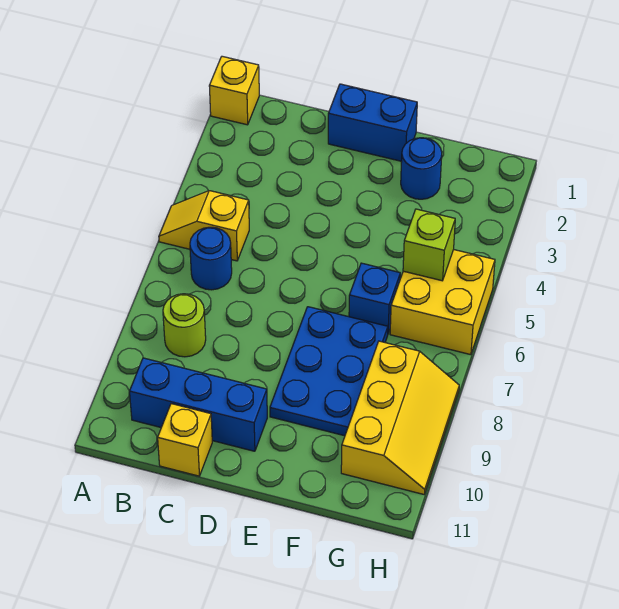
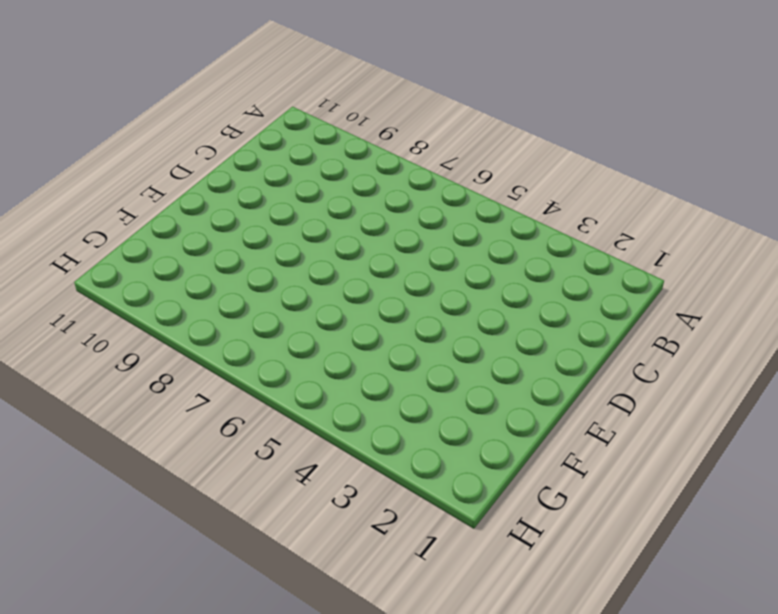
none -> yellow 1x1 brick [209,56,259,125]
none -> yellow 1x2 slope [159,191,249,261]
none -> blue 1x1 round brick [190,227,232,290]

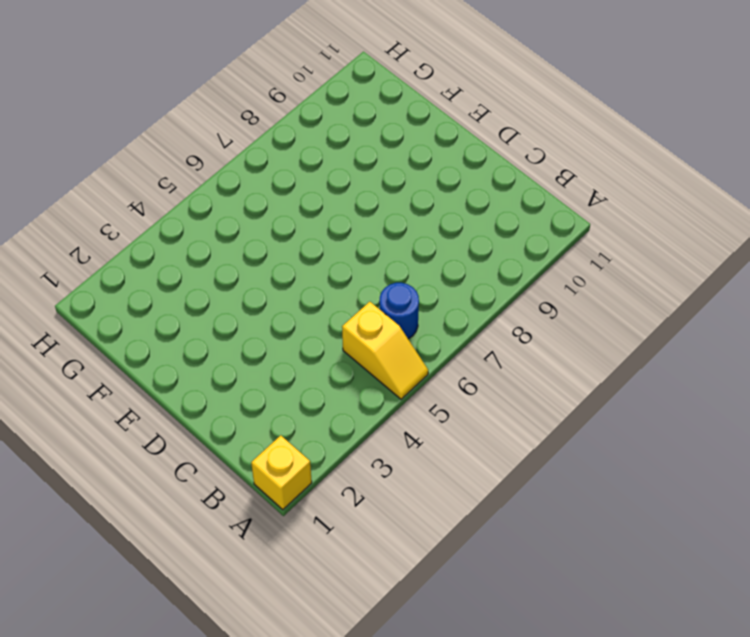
none -> lime 1x1 round brick [163,294,206,357]
none -> blue 1x3 brick [130,358,267,451]
none -> yellow 1x1 brick [158,404,212,476]

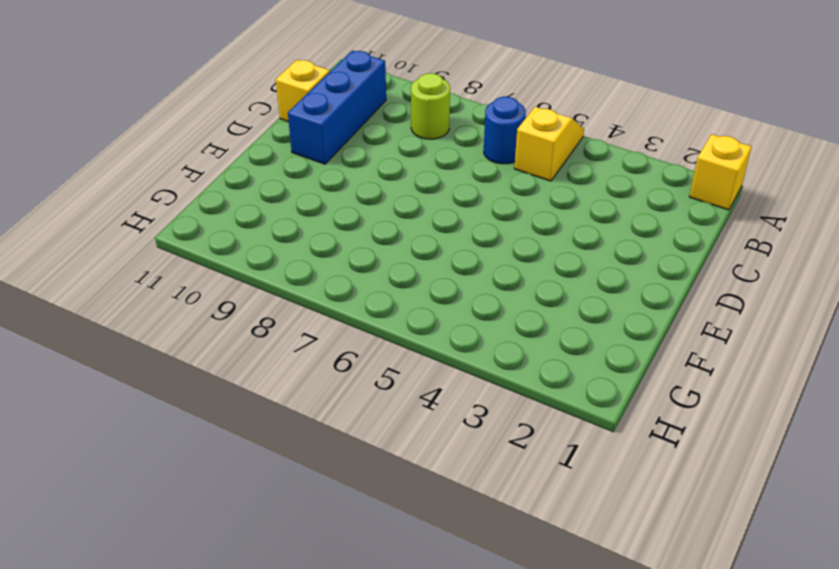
none -> blue 1x2 brick [328,84,417,161]
none -> blue 2x3 plate [270,307,388,436]
none -> blue 1x1 round brick [401,138,442,199]

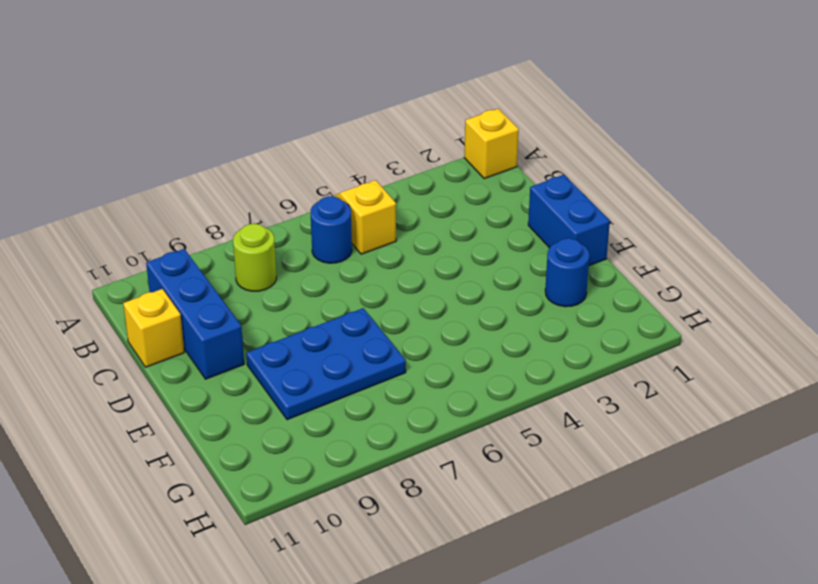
none -> blue 1x1 brick [349,263,400,333]
none -> yellow 2x2 brick [390,250,495,355]
none -> yellow 2x3 slope [341,341,459,494]

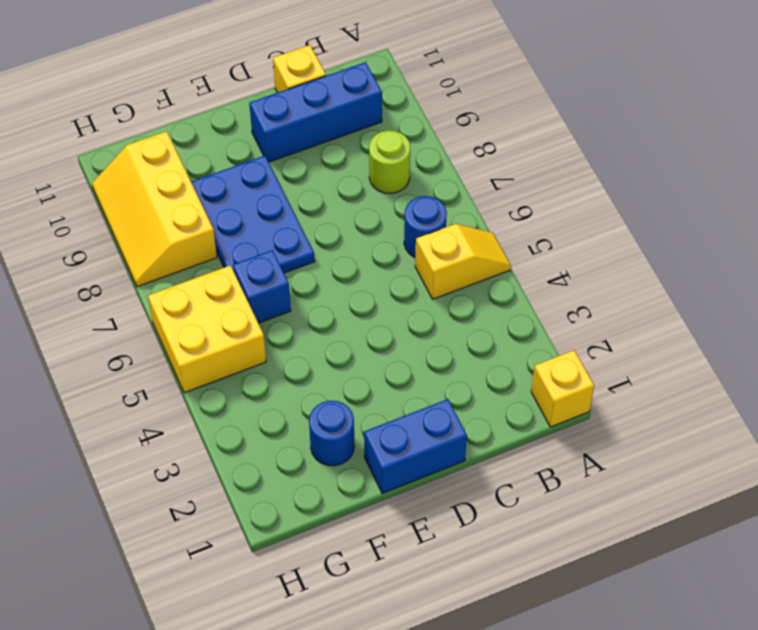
none -> lime 1x1 brick [403,209,455,281]

